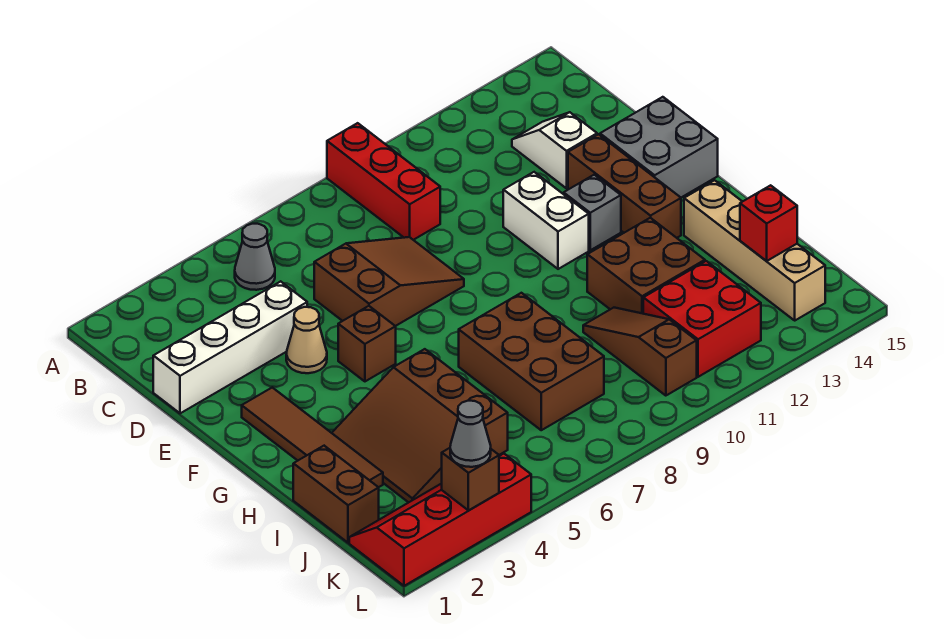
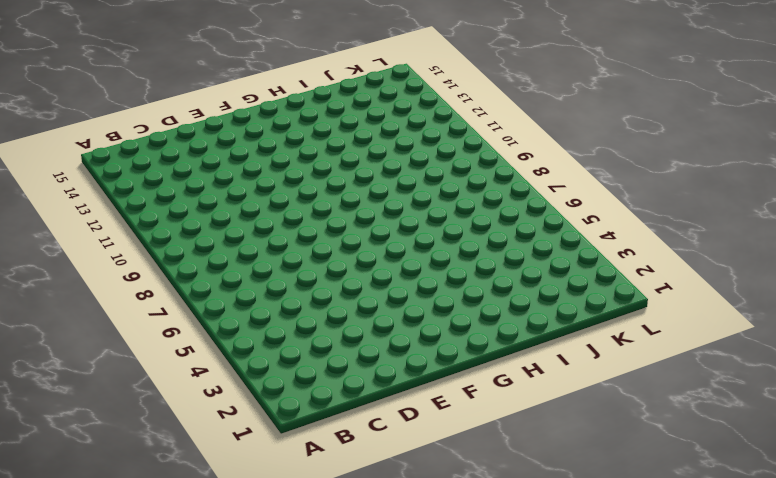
none -> red 1x3 brick [327,123,440,240]
none -> grey 1x1 cone [235,224,275,290]
none -> white 1x2 slope [512,112,597,188]

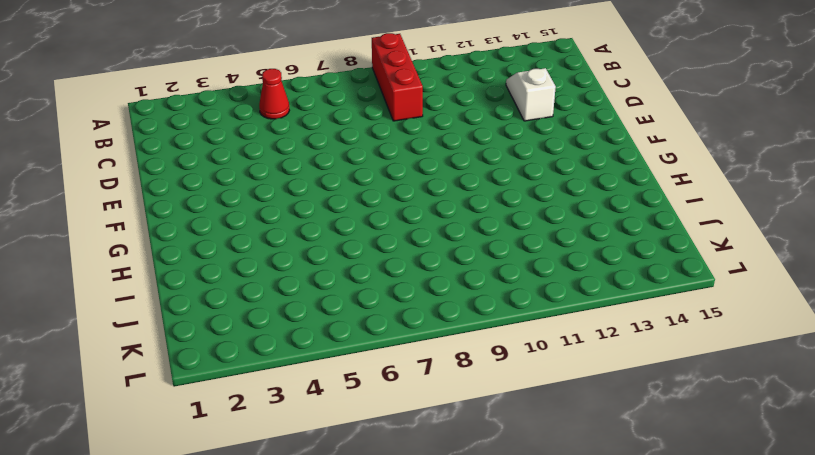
red 1x1 cone [259,69,289,119] -> grey 1x1 cone [235,224,275,290]
none -> white 1x4 brick [153,281,307,413]
none -> brown 2x3 slope [314,237,464,326]
none -> tan 1x1 cone [286,307,327,373]

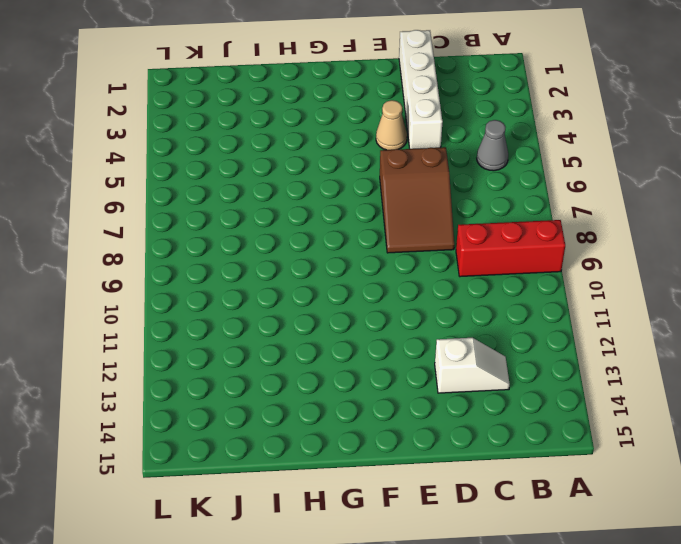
none -> white 1x2 brick [503,172,589,269]
none -> brown 1x3 brick [568,134,681,238]
none -> grey 2x2 brick [600,97,718,197]

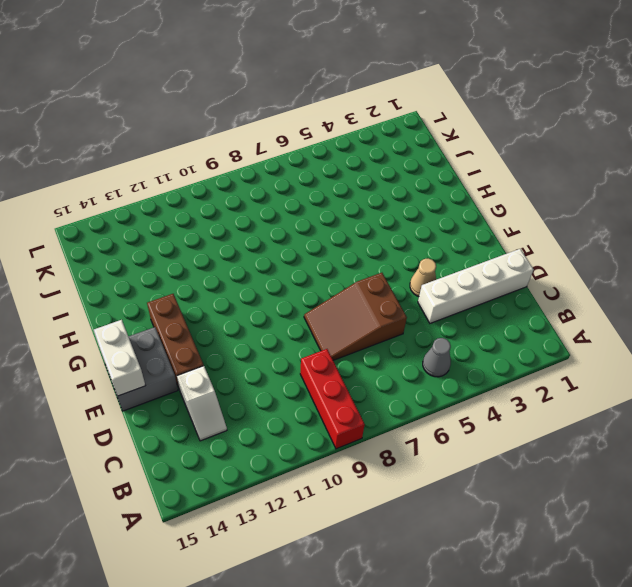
white 1x2 brick [94,320,145,396] -> white 1x2 brick moved to [503,172,589,269]
none -> brown 1x4 tile [242,387,383,487]
none -> brown 1x1 brick [338,306,396,381]
none -> grey 1x1 brick [564,175,621,250]

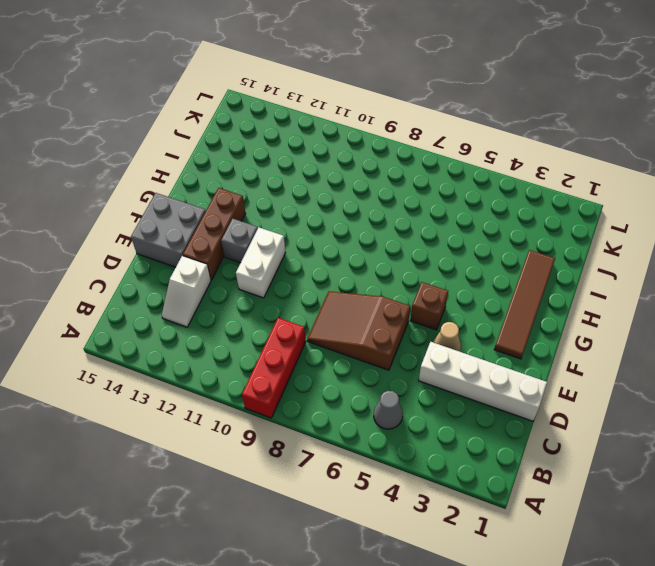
none -> brown 3x3 slope [332,349,508,502]
none -> brown 2x3 brick [459,293,604,430]
none -> brown 2x2 brick [587,218,705,314]

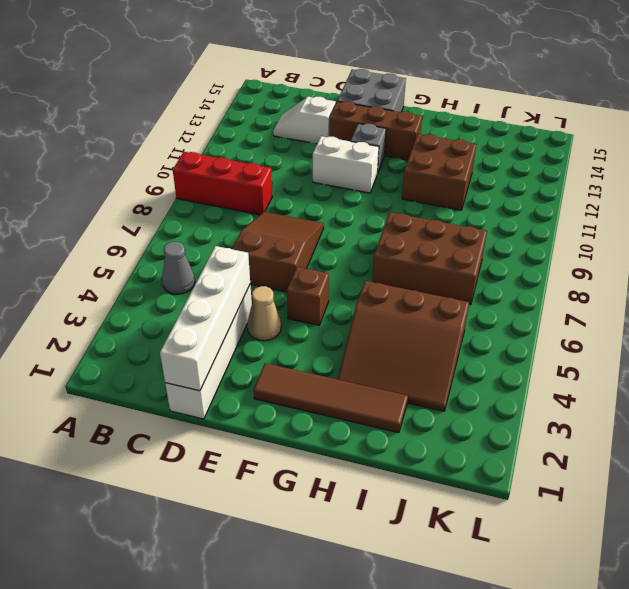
white 1x4 brick [160,246,250,391] -> none
none -> tan 1x4 brick [684,180,825,320]
none -> brown 1x2 brick [293,446,379,543]
none -> brown 1x3 slope [583,308,697,396]

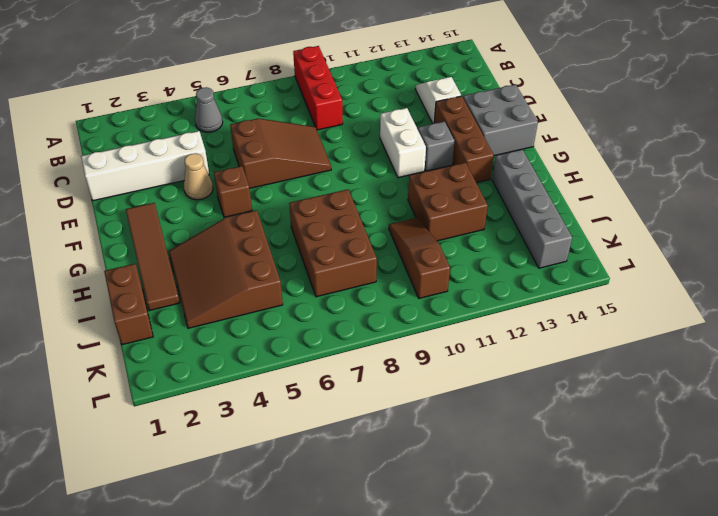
grey 1x4 brick [492,149,572,268] -> tan 1x4 brick [684,180,825,320]
none -> red 2x2 brick [643,261,761,377]
none -> red 2x4 slope [349,454,531,586]
none -> red 1x1 brick [740,185,797,261]

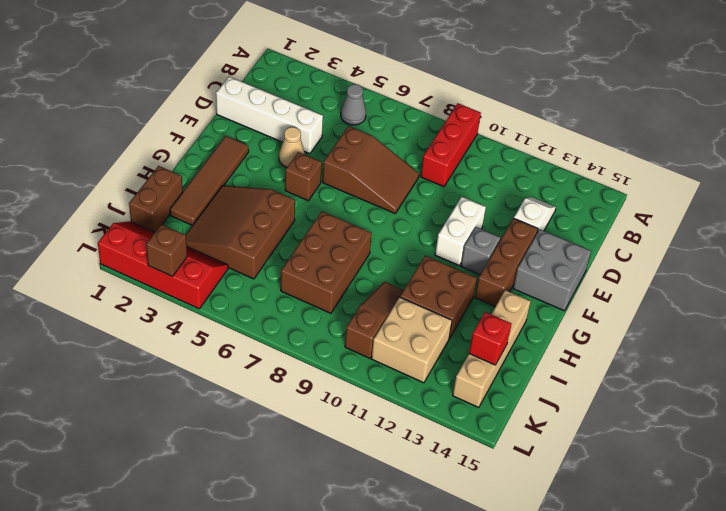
tan 2x2 brick [372,297,452,383] -> red 2x2 brick [643,261,761,377]
none -> grey 1x1 cone [450,401,491,467]

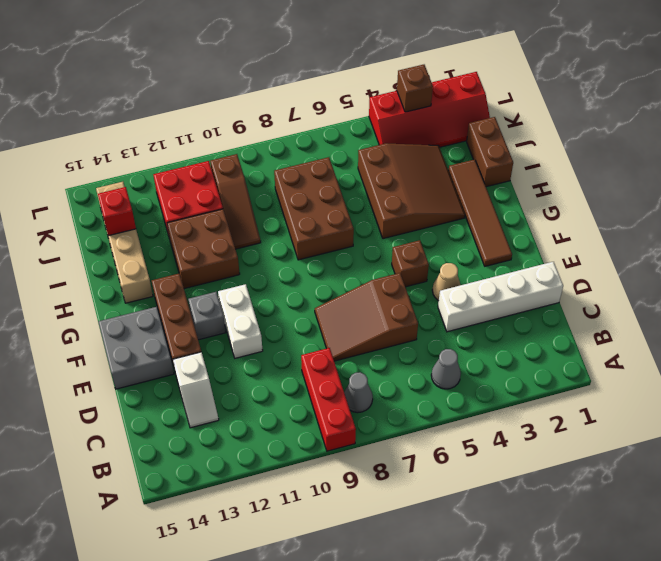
grey 1x1 cone [344,372,373,413] -> grey 1x1 cone moved to [450,401,491,467]

